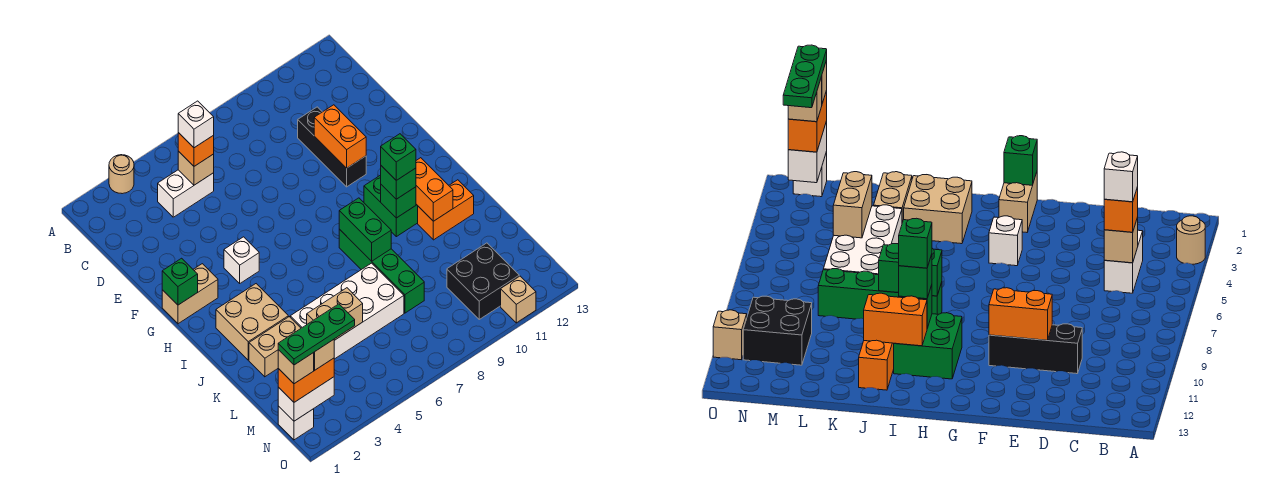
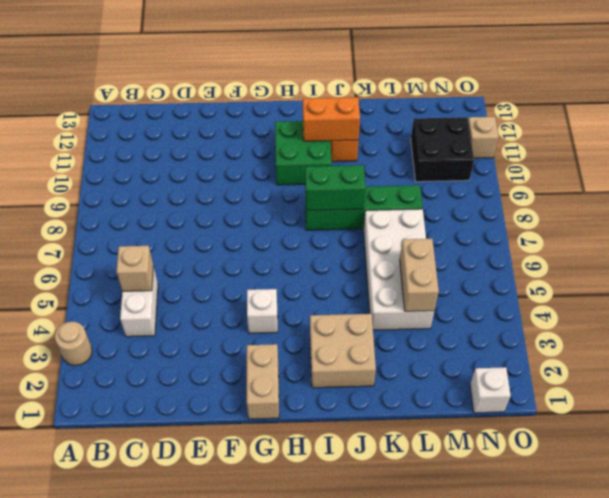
none -> black 1x3 brick [298,107,366,187]
none -> tan 1x2 brick [249,317,301,377]
none -> orange 1x2 brick [314,105,366,168]
none -> green 1x1 brick [162,258,198,305]

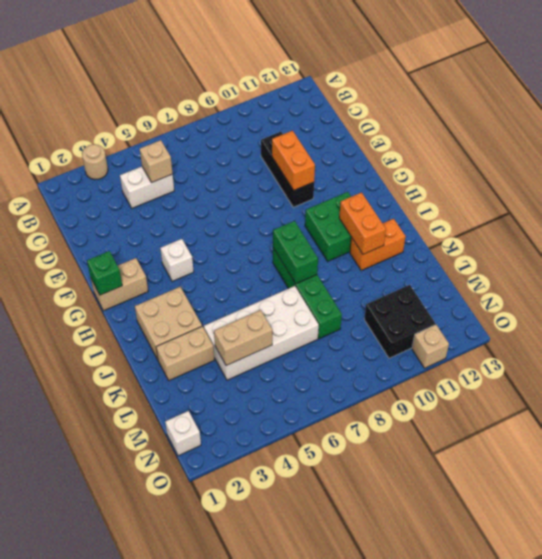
none -> green 1x1 brick [381,185,416,218]
none -> white 1x2 brick [278,377,334,421]
none -> orange 1x1 brick [178,133,214,166]
none -> green 1x1 brick [381,166,416,199]

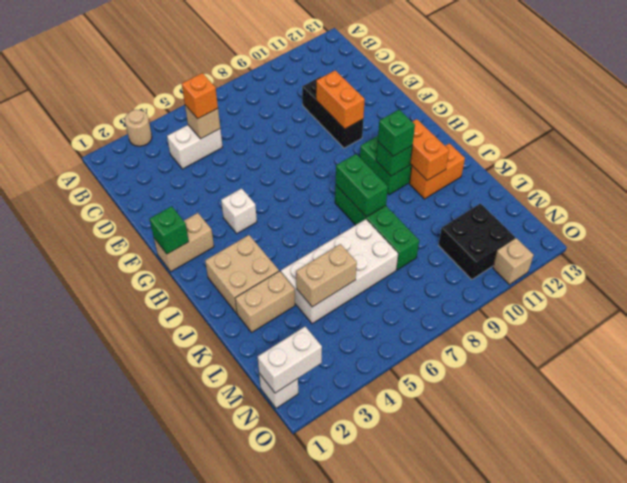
none -> orange 1x2 brick [278,358,334,402]
none -> white 1x1 brick [178,101,214,148]
none -> green 1x1 brick [381,134,416,180]
none -> tan 1x1 brick [278,350,314,384]

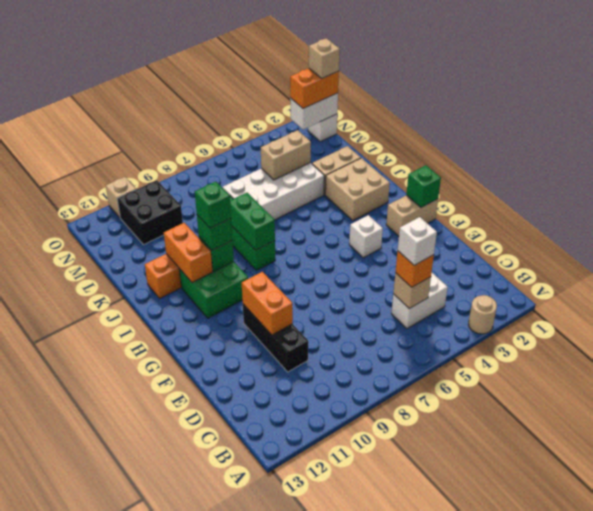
none -> tan 1x1 brick [314,340,334,370]
none -> green 1x3 plate [278,304,355,365]

